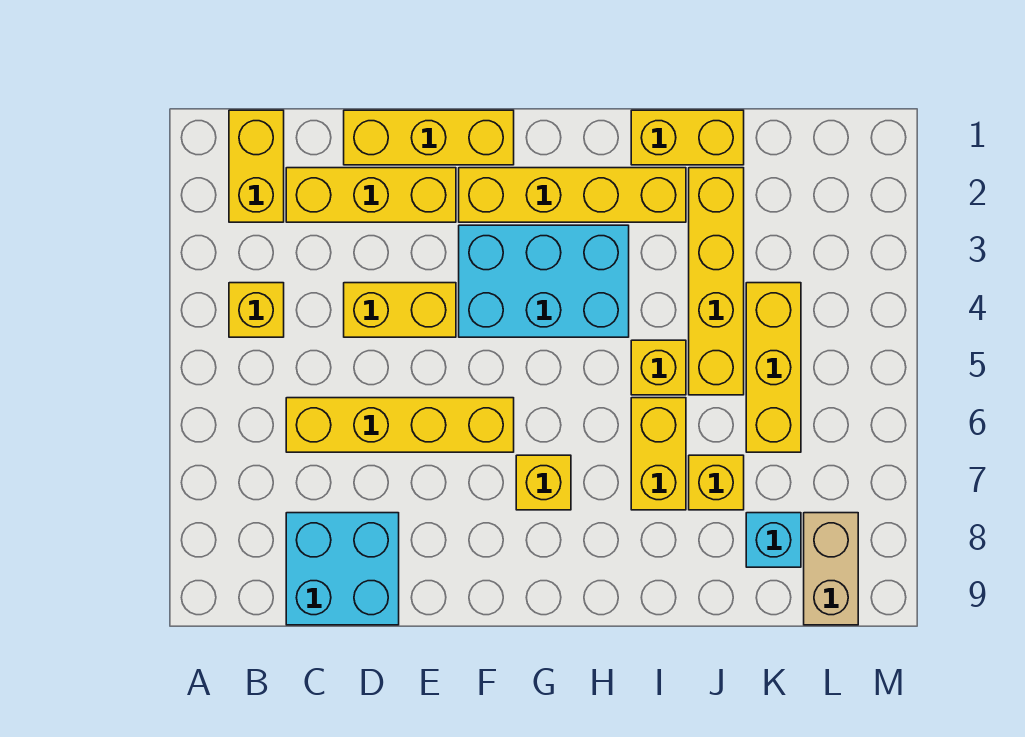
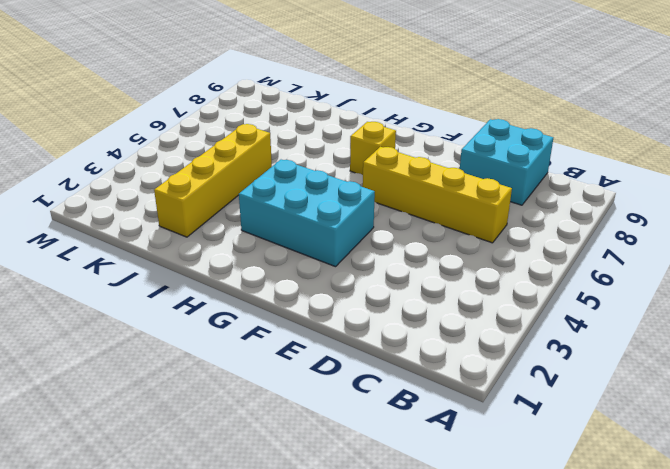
none -> yellow 1x2 brick [229,110,284,222]
none -> yellow 1x1 brick [229,283,284,337]
none -> yellow 1x3 brick [286,168,456,222]

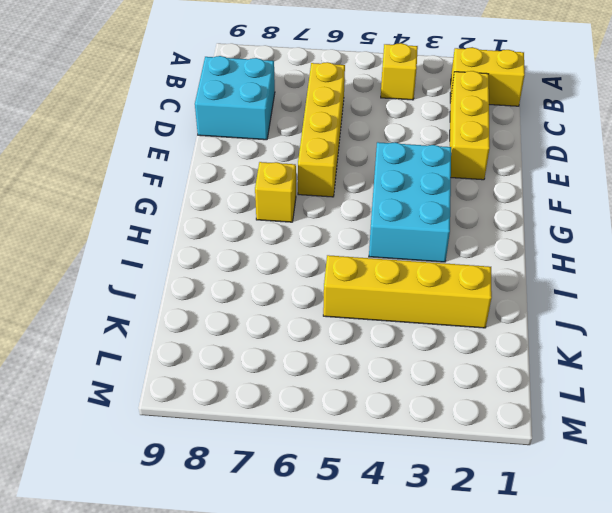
none -> yellow 1x3 brick [344,110,514,165]
none -> yellow 1x2 brick [344,283,456,337]
none -> yellow 1x4 brick [459,168,686,222]

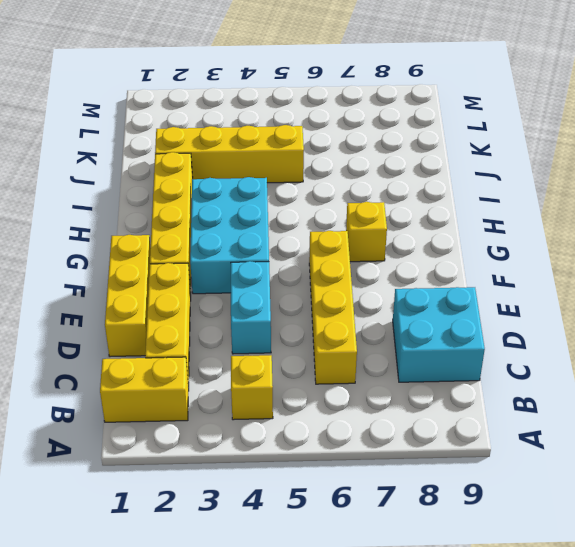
cyan 1x2 brick [231,261,271,354] -> yellow 1x2 brick [344,283,456,337]
none -> yellow 1x2 brick [631,110,744,165]
none -> yellow 1x1 brick [631,340,686,395]
none -> yellow 1x2 brick [631,398,686,510]

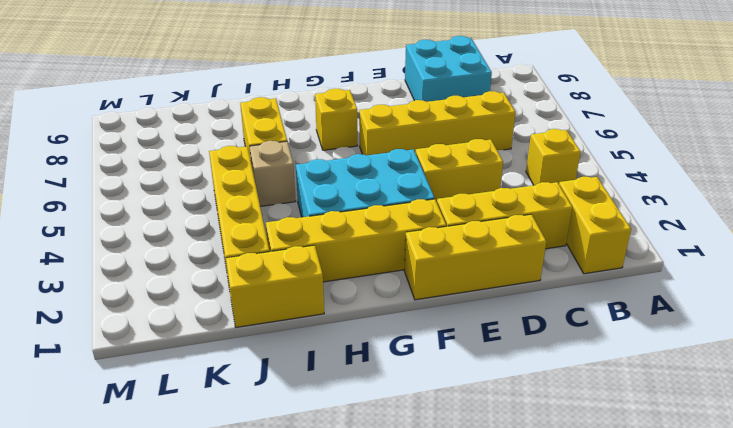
tan 1x1 brick [249,141,296,206] -> yellow 1x1 brick [631,340,686,395]
none -> yellow 1x1 brick [689,455,744,510]
none -> yellow 1x3 brick [746,283,801,452]
none -> cyan 1x1 brick [746,513,801,567]

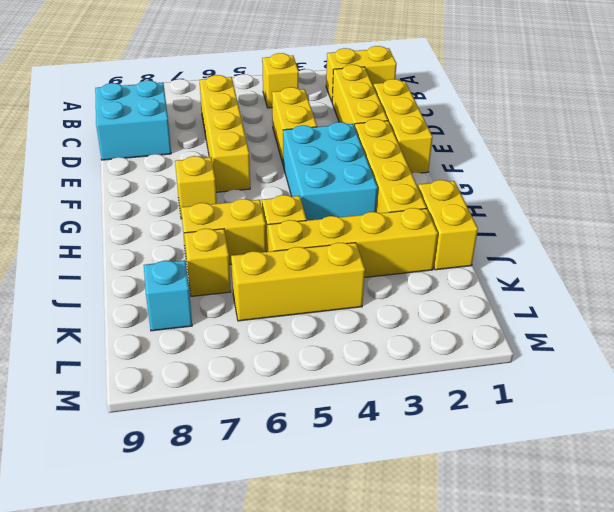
none -> tan 1x2 brick [804,513,858,625]

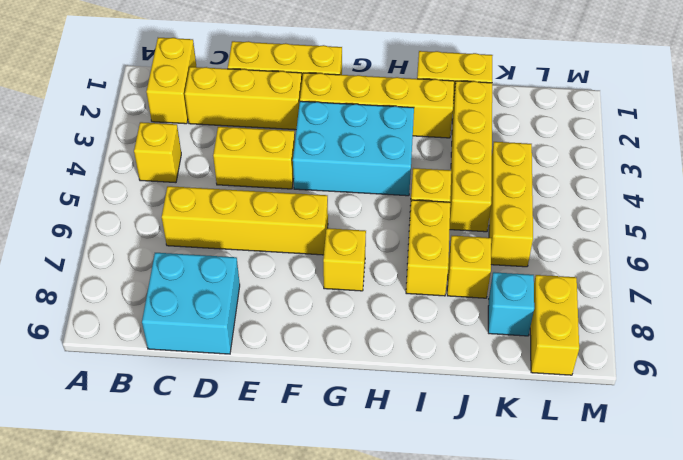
yellow 1x2 brick [530,275,579,375] -> tan 1x2 brick [804,513,858,625]

